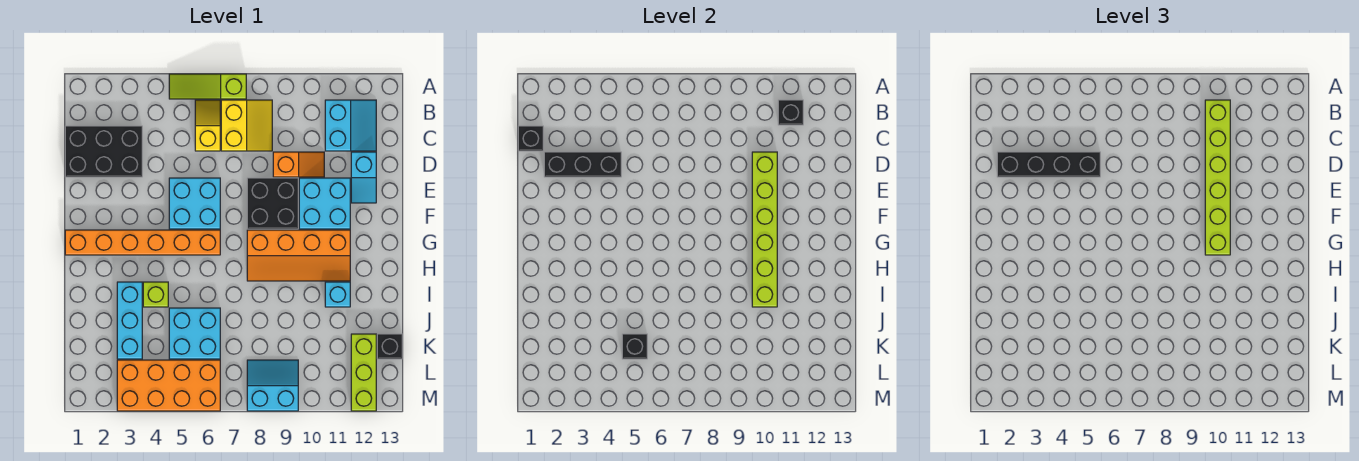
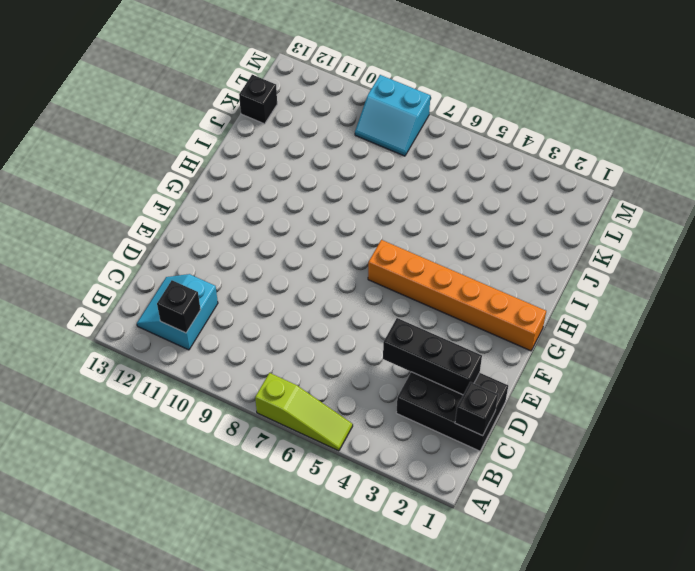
none -> yellow 1x2 slope [195,100,220,151]
none -> yellow 2x2 slope [221,100,272,151]
none -> orange 1x2 slope [273,152,324,177]

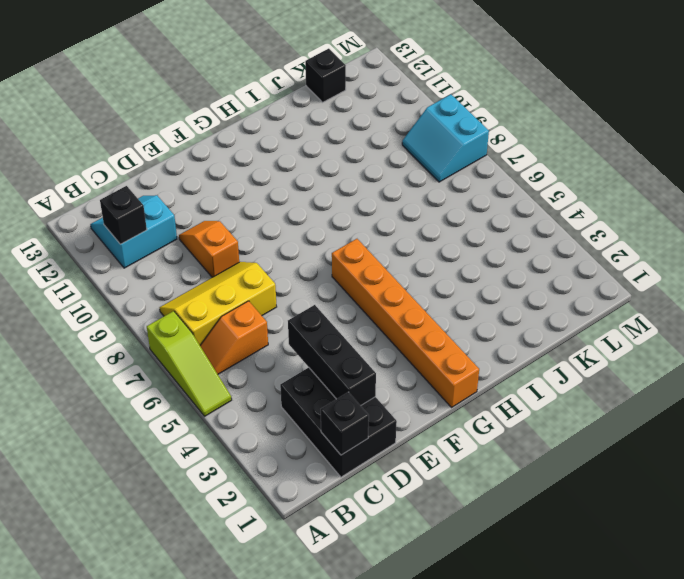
orange 1x2 slope [200,301,268,374] -> yellow 1x2 slope [195,100,220,151]
yellow 2x3 slope [160,262,277,345] -> yellow 2x2 slope [221,100,272,151]
none -> cyan 1x2 slope [351,152,376,203]
none -> cyan 2x2 brick [169,178,220,229]
none -> black 2x2 brick [247,178,298,229]

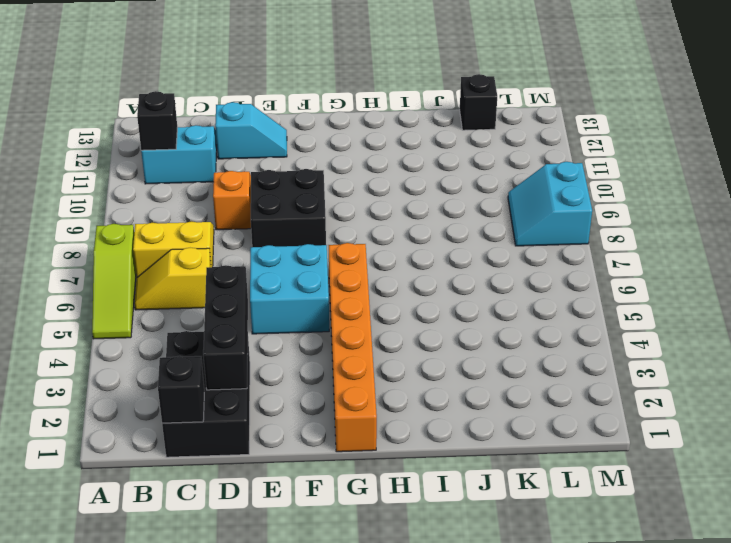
none -> cyan 2x2 brick [299,178,350,229]
none -> orange 2x4 slope [247,230,350,281]
none -> cyan 1x3 brick [117,282,142,359]

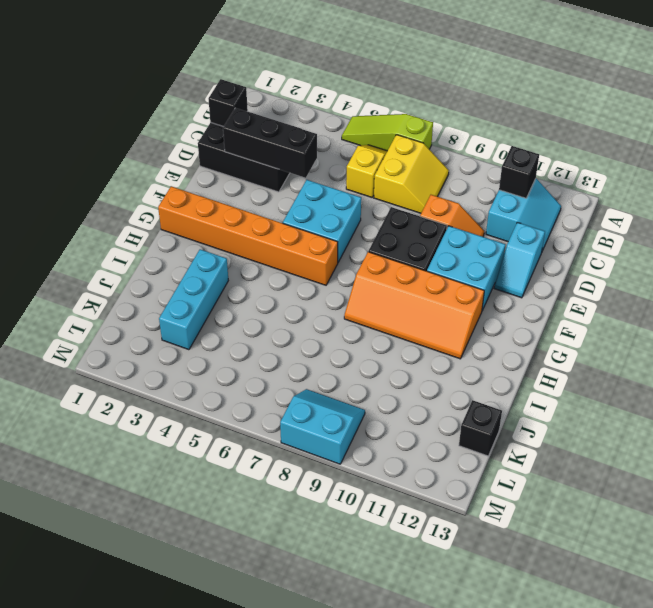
none -> lime 1x1 brick [143,282,168,307]
none -> cyan 1x1 brick [325,282,350,307]
none -> cyan 2x2 brick [169,308,220,359]

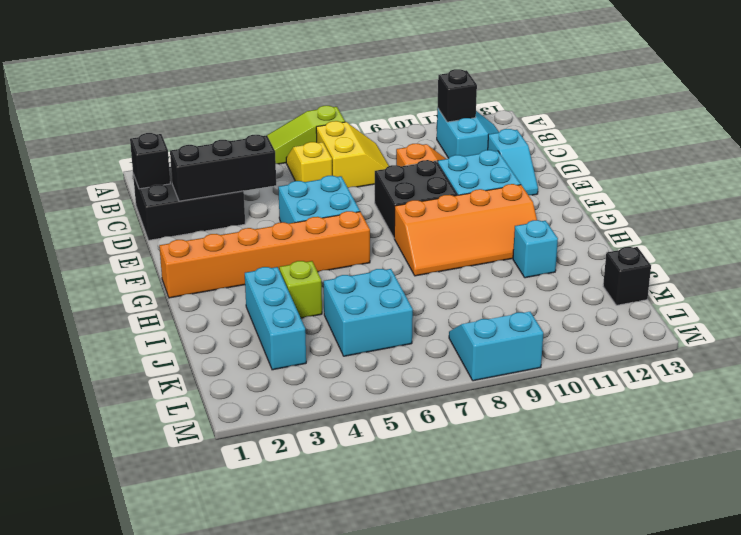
none -> lime 1x3 brick [351,334,376,411]
none -> orange 2x4 brick [117,360,220,411]
none -> lime 1x6 brick [752,152,777,307]

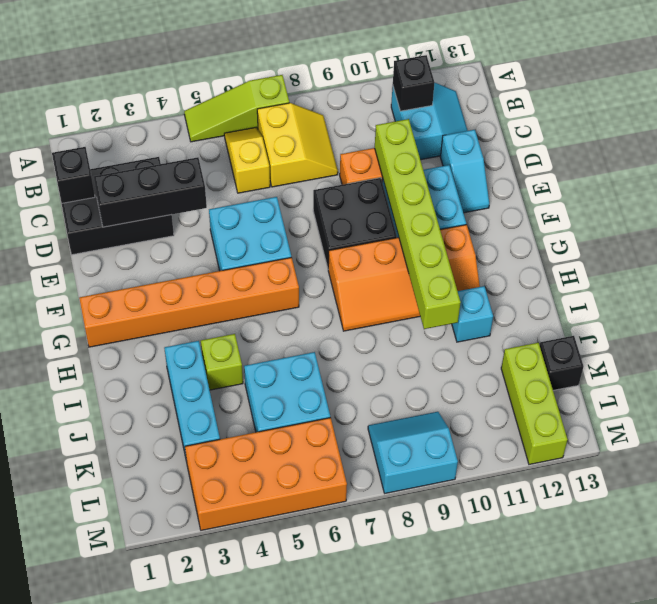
none -> black 1x1 brick [622,334,647,359]
none -> lime 1x6 brick [1205,100,1230,255]
none -> black 1x4 brick [997,152,1100,177]

